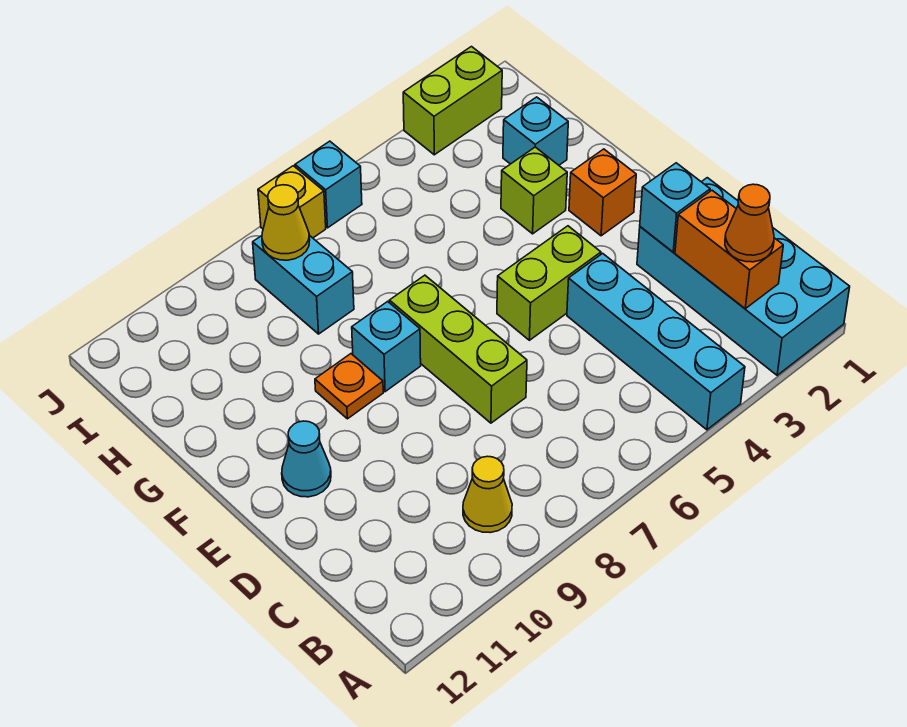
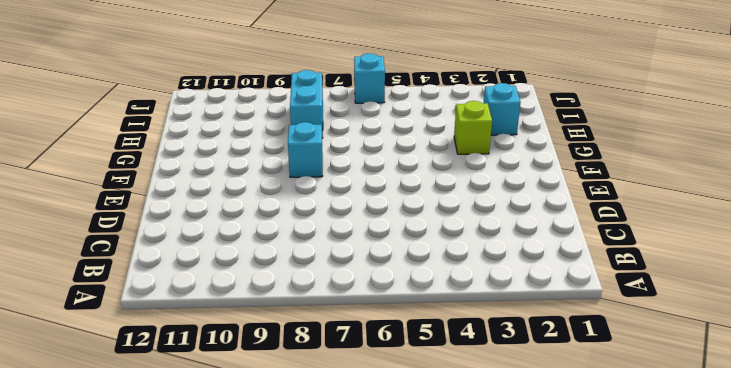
none -> cyan 2x4 brick [637,178,850,375]
none -> cyan 1x4 brick [567,253,745,430]
none -> yellow 1x1 cone [463,456,512,533]

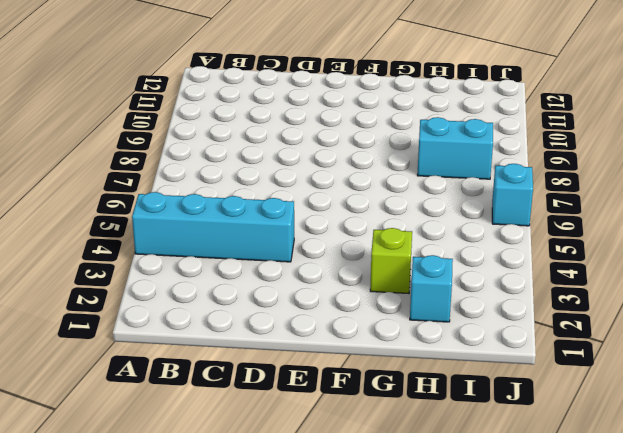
none -> cyan 2x4 brick [637,178,850,375]
none -> yellow 1x1 cone [463,456,512,533]
none -> lime 1x3 brick [389,275,527,423]

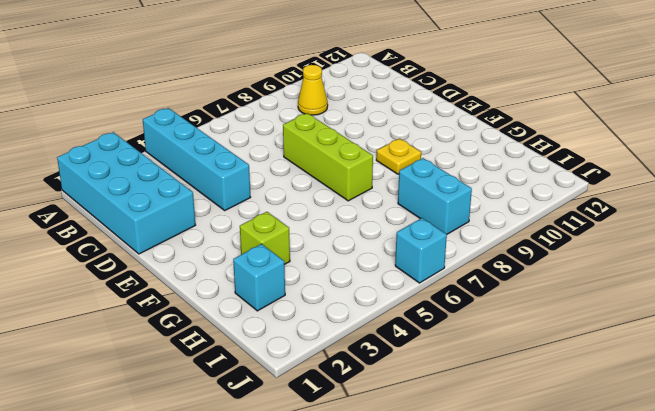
yellow 1x1 plate [376,139,421,174] -> orange 1x1 plate [315,354,383,419]
none -> lime 1x2 brick [497,226,601,340]
none -> cyan 1x1 cone [282,421,331,497]
none -> orange 1x1 brick [569,149,636,236]

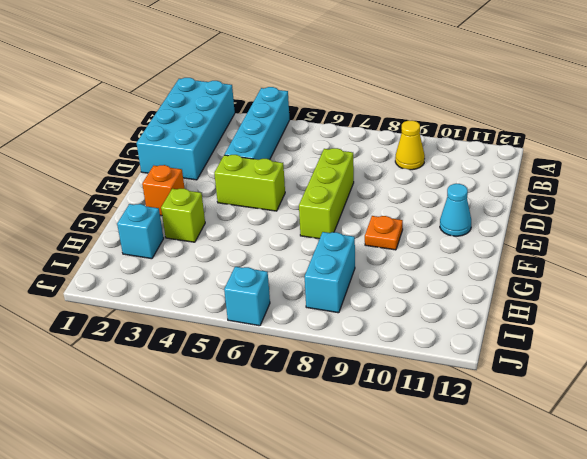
none -> cyan 1x1 brick [352,301,421,392]
none -> lime 1x2 brick [403,47,502,155]
none -> yellow 1x1 brick [258,166,326,238]

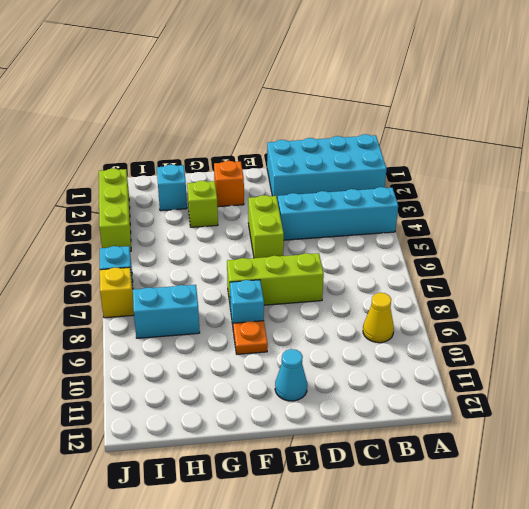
lime 1x3 brick [99,168,131,251] -> lime 1x2 brick [403,47,502,155]
none -> orange 1x2 brick [675,190,783,309]
none -> cyan 1x1 brick [640,163,710,252]
none -> yellow 1x1 cone [262,185,310,260]

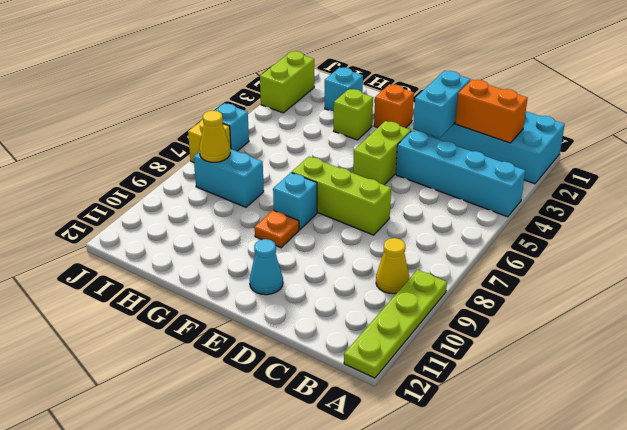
lime 1x4 plate [344,270,447,378] -> none
cyan 1x2 brick [413,71,471,138] -> cyan 1x1 brick [640,163,710,252]
none -> orange 1x1 cone [725,184,774,262]

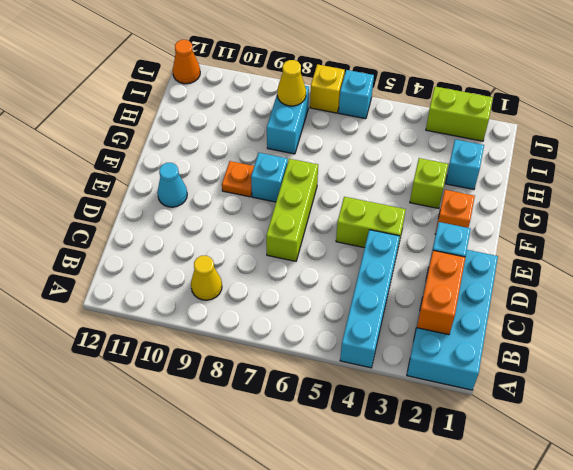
orange 1x1 cone [173,40,200,84] -> orange 1x1 cone moved to [725,184,774,262]

